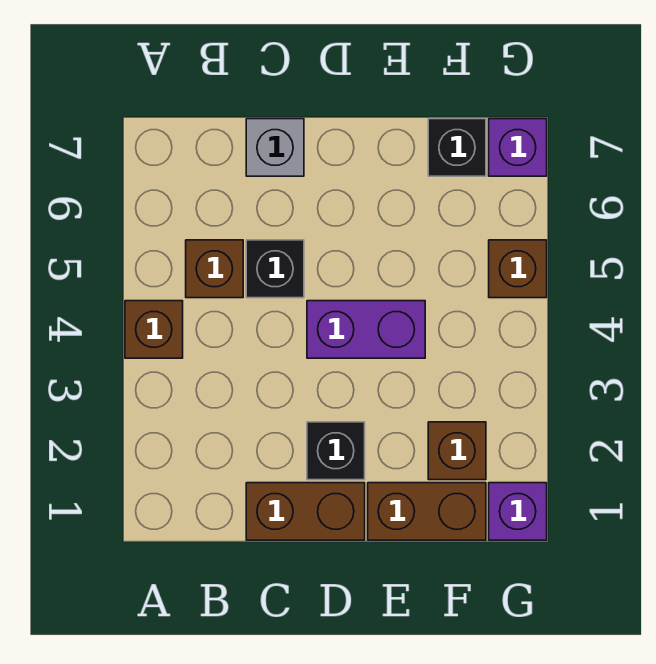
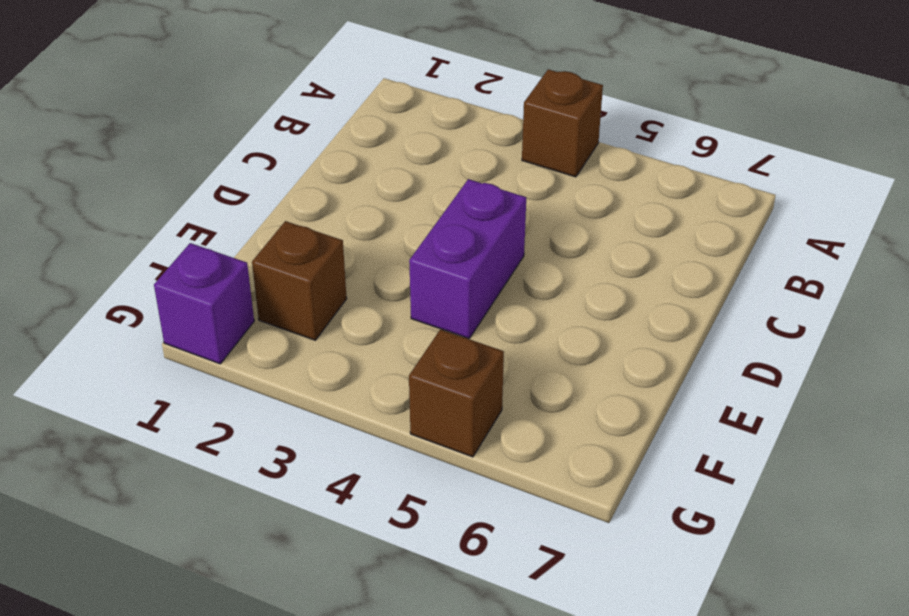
none -> brown 1x1 brick [186,240,243,298]
none -> brown 1x2 brick [246,483,365,540]
none -> black 1x1 brick [246,240,304,298]

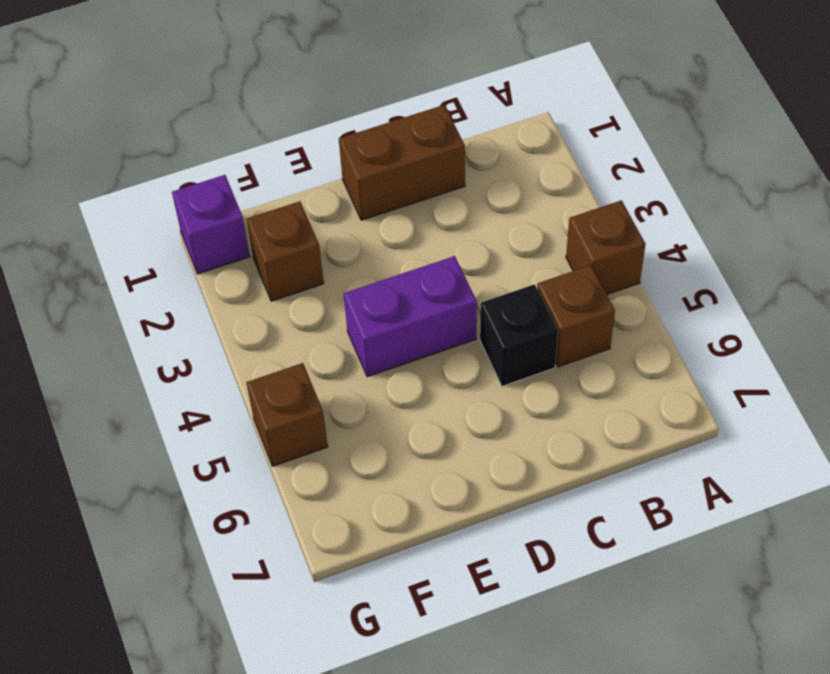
none -> grey 1x1 brick [246,119,304,176]
none -> black 1x1 brick [307,422,365,480]
none -> brown 1x2 brick [368,483,486,540]

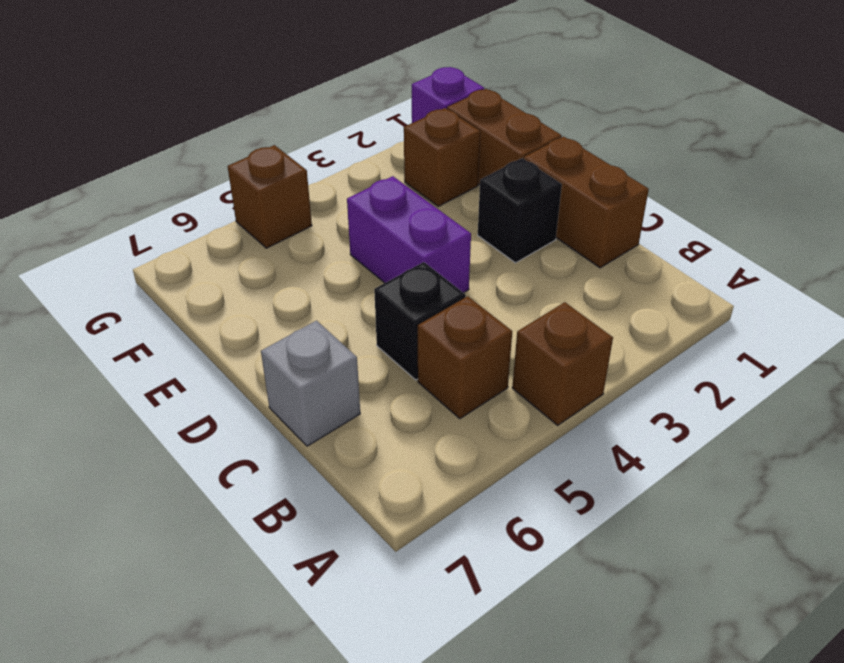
none -> black 1x1 brick [428,119,486,176]
none -> purple 1x1 brick [489,119,547,176]

